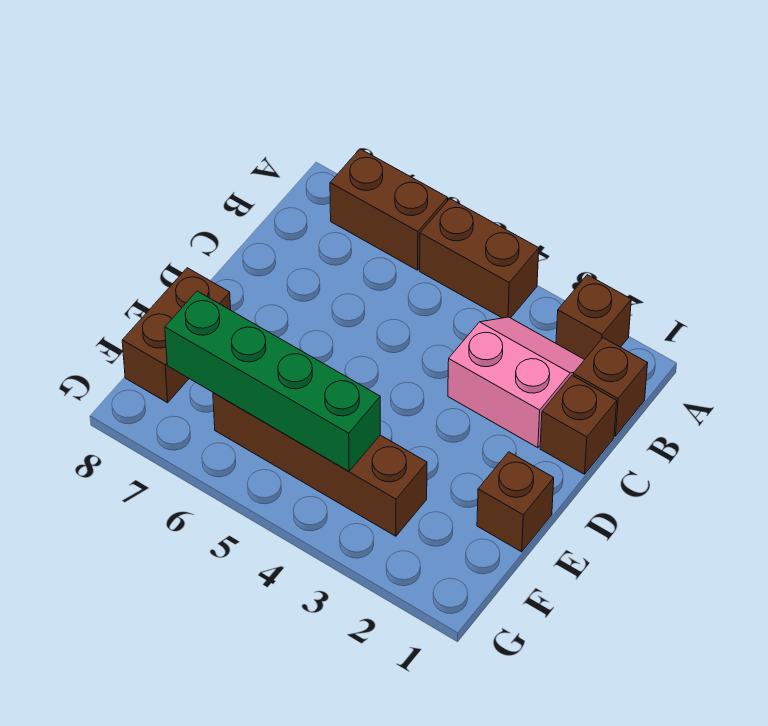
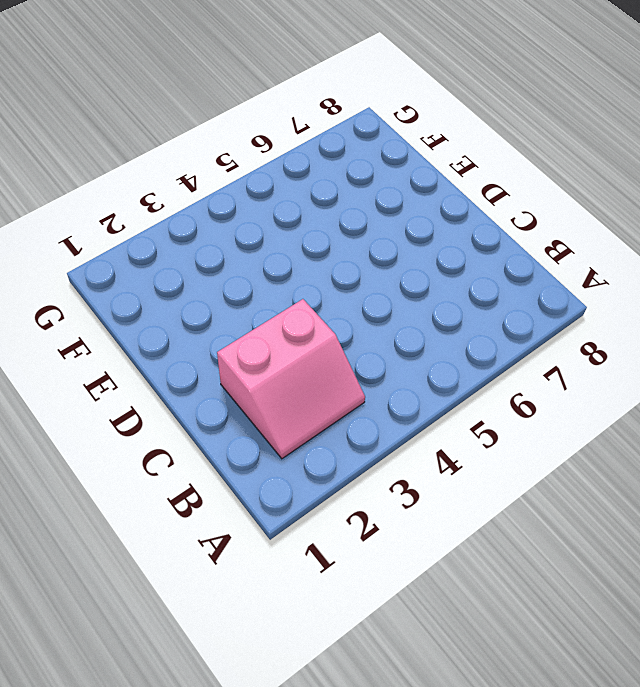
none -> brown 1x1 brick [556,275,631,360]
none -> brown 1x2 brick [420,199,539,318]

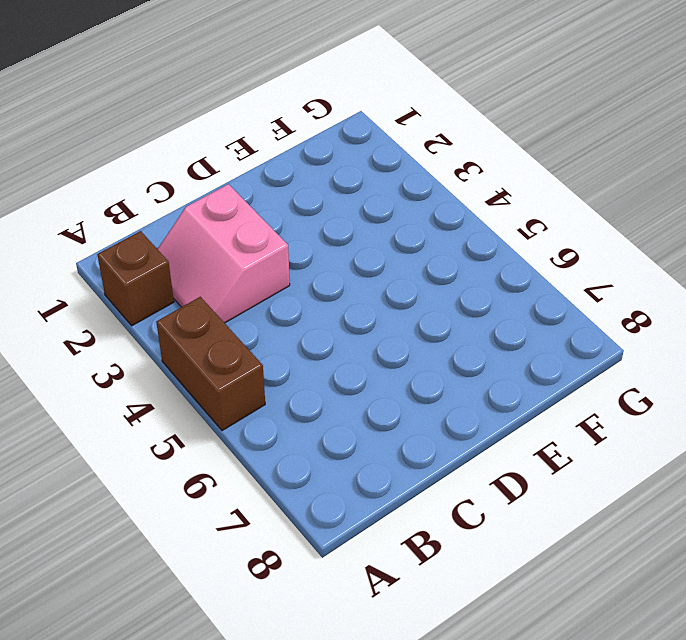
none -> brown 1x2 brick [330,149,448,270]
none -> brown 1x1 brick [573,338,648,436]

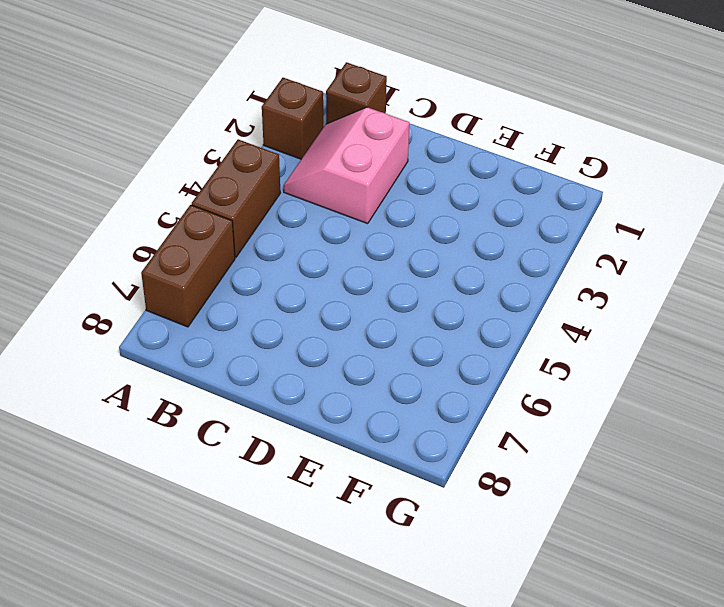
none -> brown 1x1 brick [540,376,617,474]
none -> brown 1x1 brick [477,452,554,552]

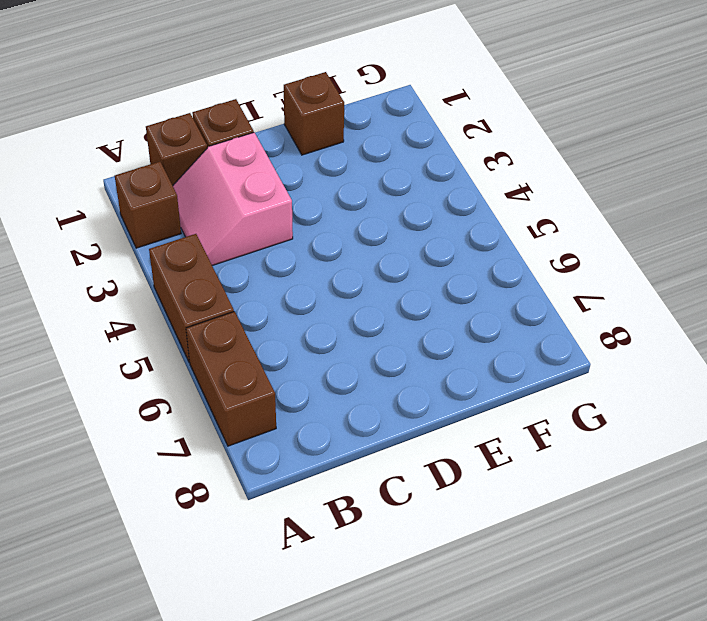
none -> brown 1x2 brick [122,268,231,403]
none -> brown 1x4 brick [213,393,427,536]

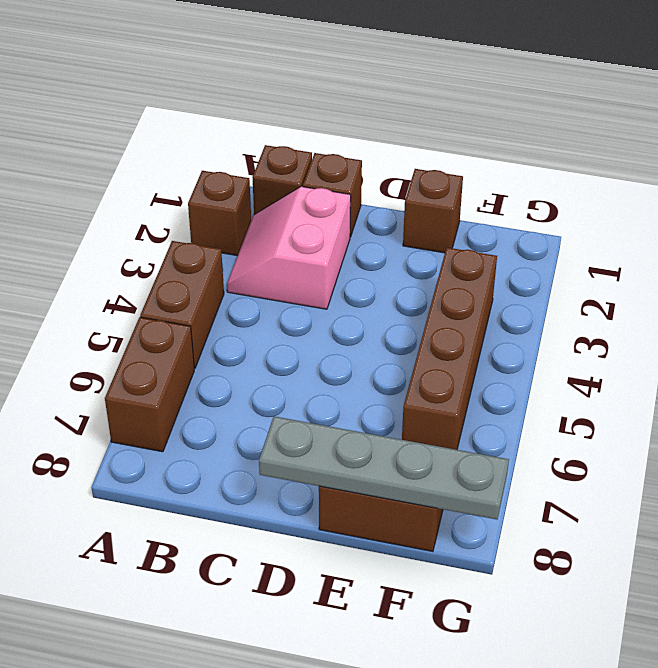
grey 1x4 plate [259,416,509,519] -> none
none -> green 1x4 brick [165,291,380,471]

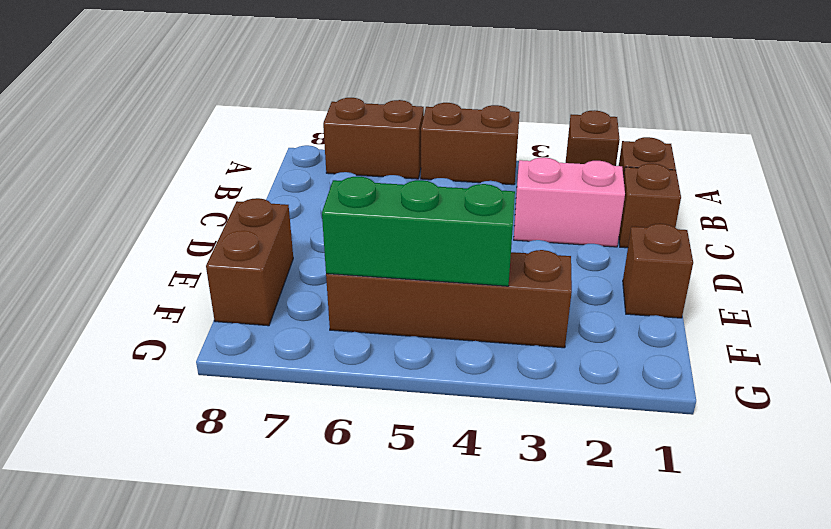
green 1x3 brick [322,177,515,286] -> green 1x4 brick [165,291,380,471]

